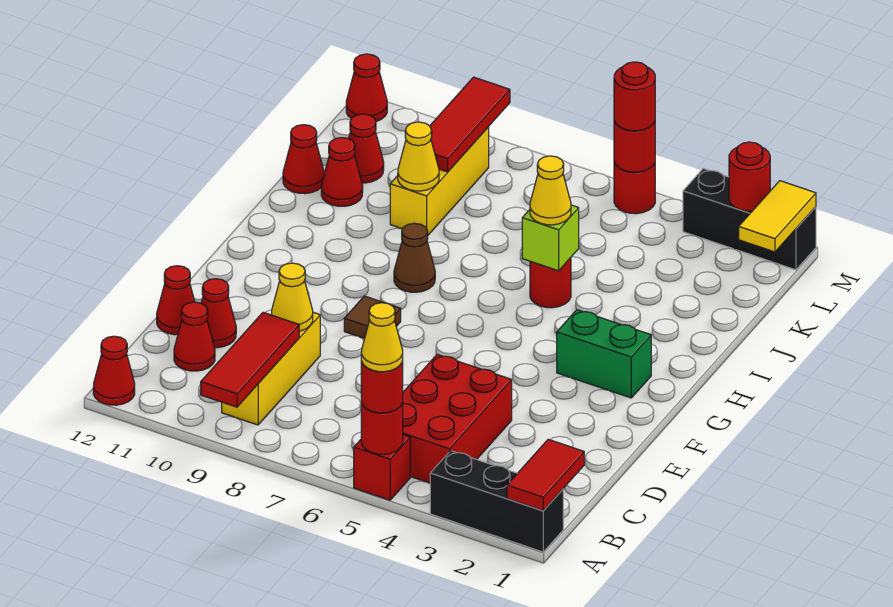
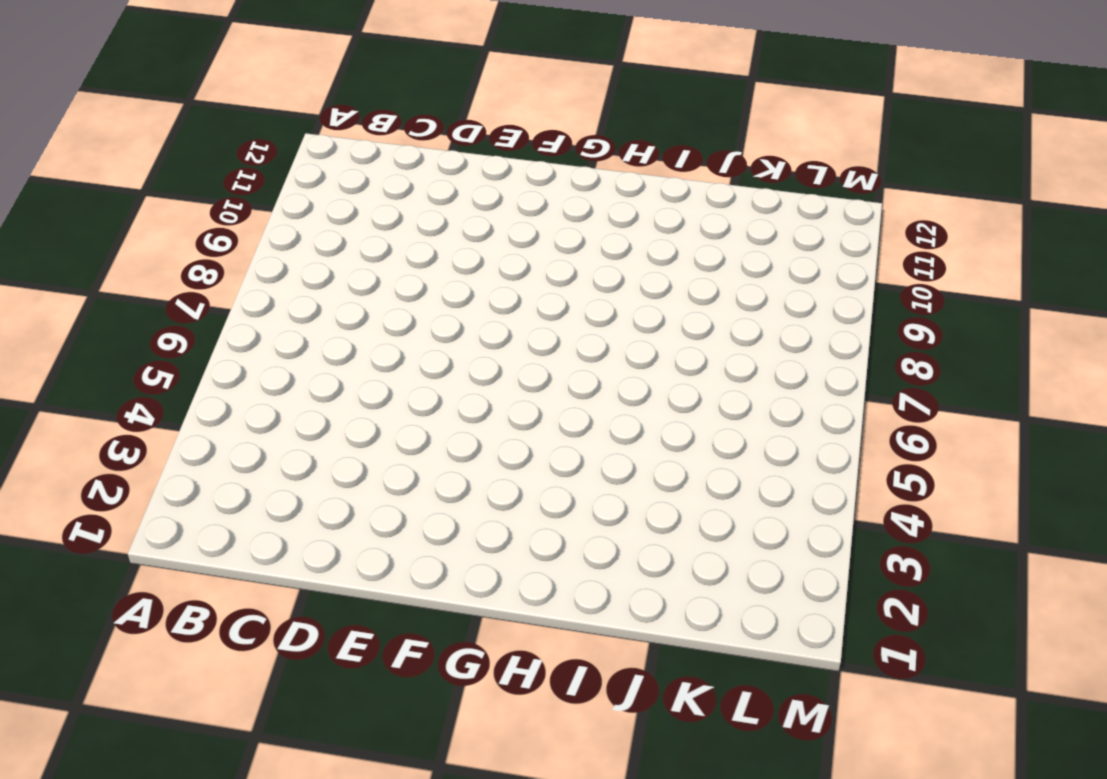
none -> black 1x3 brick [430,451,563,552]
none -> red 1x1 brick [354,435,410,500]
none -> red 1x1 cone [93,336,135,405]
none -> red 2x3 brick [402,354,512,483]

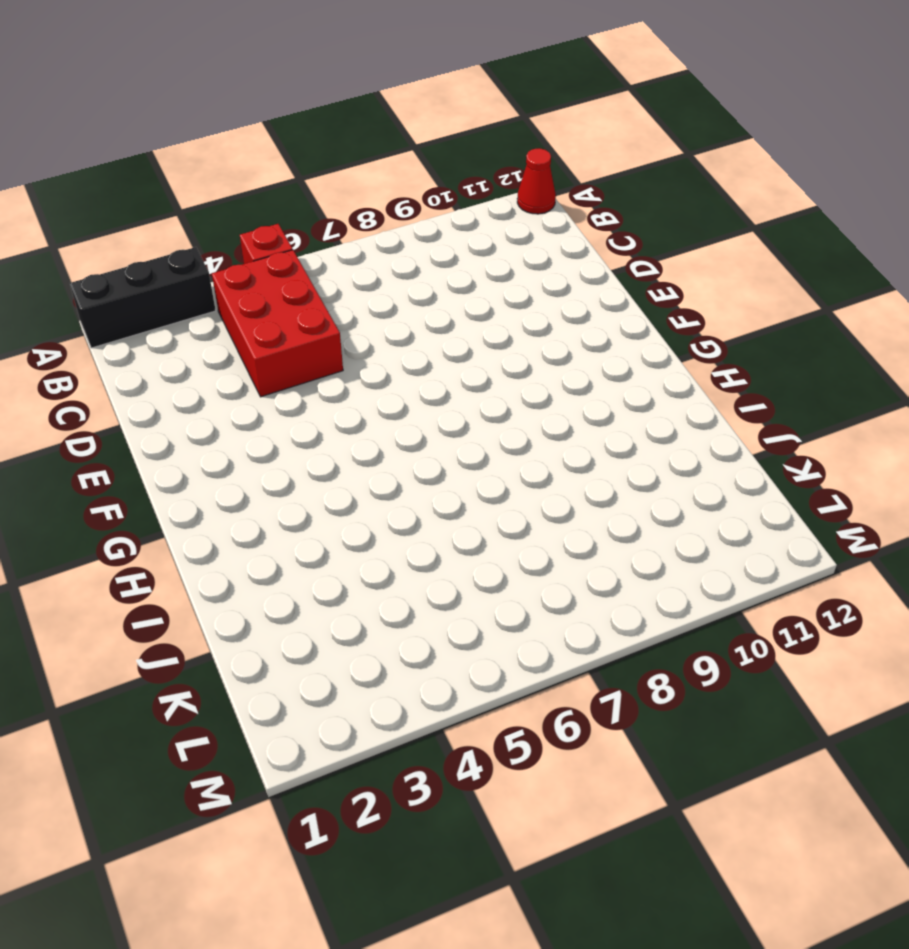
none -> yellow 1x3 brick [222,312,320,425]
none -> red 1x1 cone [174,302,215,371]
none -> red 1x1 cone [201,279,236,348]
none -> red 1x1 cone [157,266,195,335]

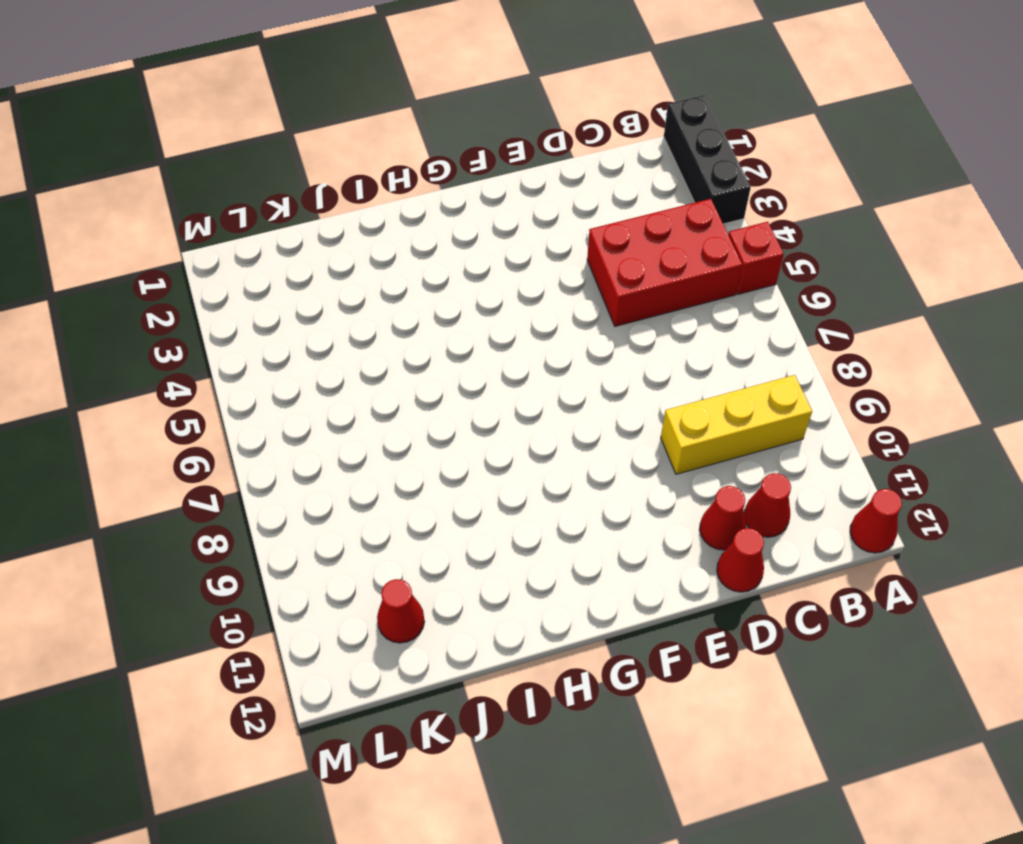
none -> brown 1x1 tile [344,296,401,339]
none -> green 1x2 brick [557,310,651,398]
none -> brown 1x1 cone [394,223,435,292]
none -> red 1x1 round brick [530,258,571,308]

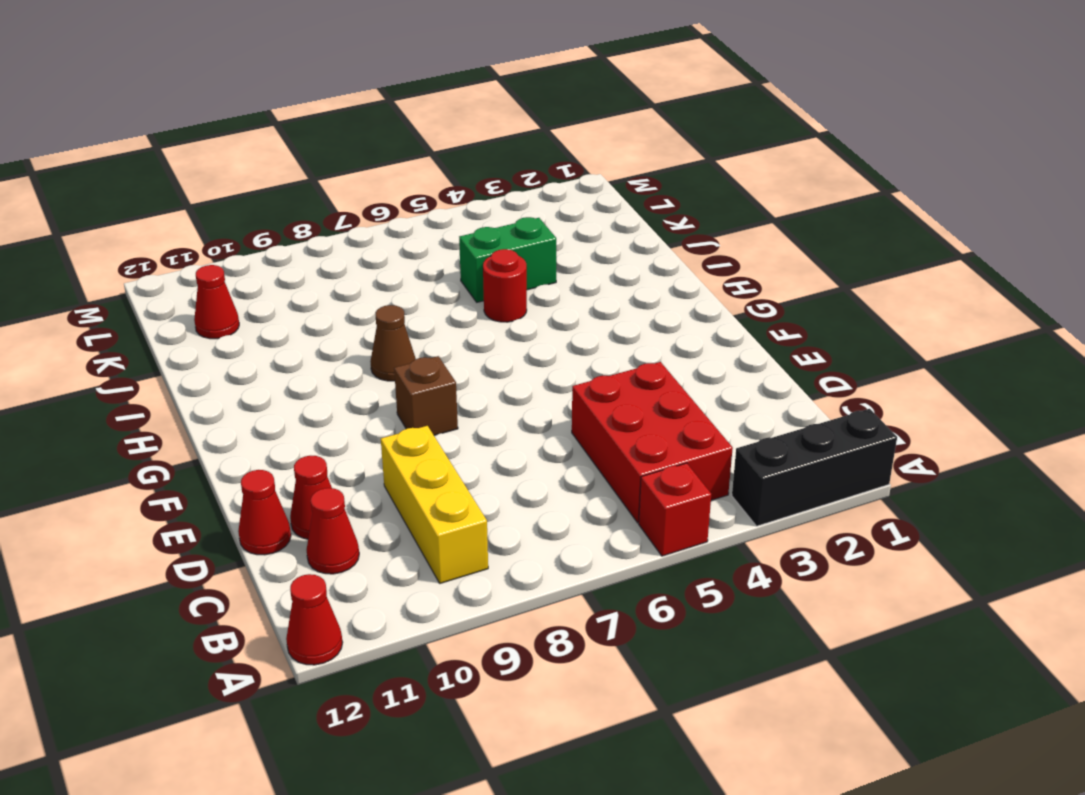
brown 1x1 brick [394,356,458,435] -> brown 1x1 tile [344,296,401,339]
green 1x2 brick [459,217,556,302] -> green 1x2 brick moved to [557,310,651,398]
none -> yellow 1x3 brick [390,127,489,235]
none -> red 1x1 cone [321,138,363,206]
none -> red 1x1 cone [283,125,324,194]
none -> black 1x3 brick [683,169,816,270]

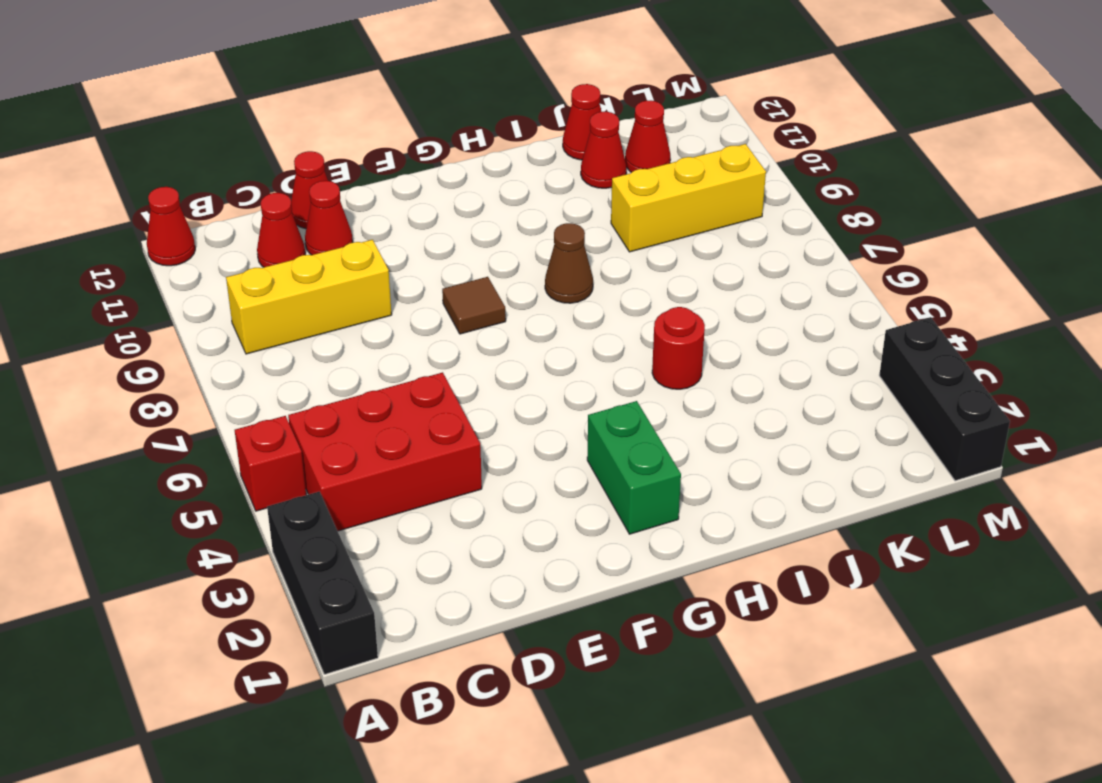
none -> red 1x1 round brick [614,162,655,214]
none -> red 1x1 cone [346,54,387,122]
none -> red 1x2 tile [507,439,584,511]
none -> red 1x1 round brick [361,403,403,454]

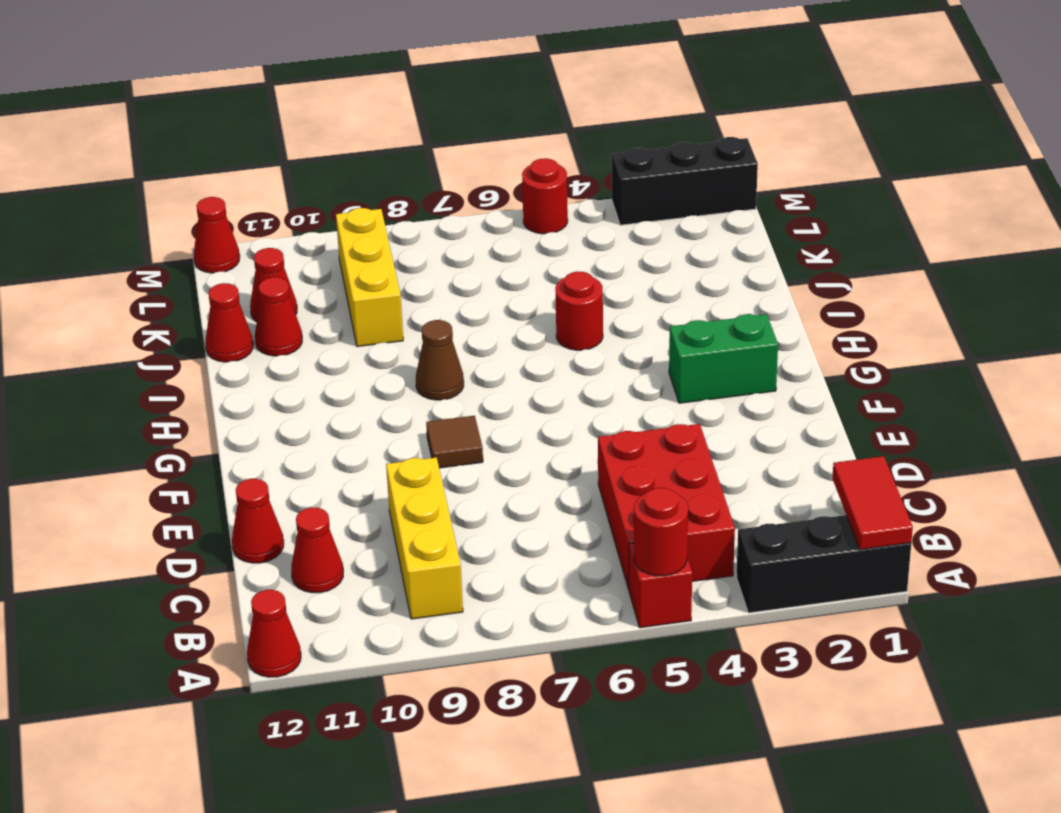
none -> red 1x1 cone [201,279,236,348]
none -> red 1x3 tile [201,312,299,407]
none -> yellow 1x1 cone [271,263,313,331]
none -> lime 1x1 brick [522,205,579,271]

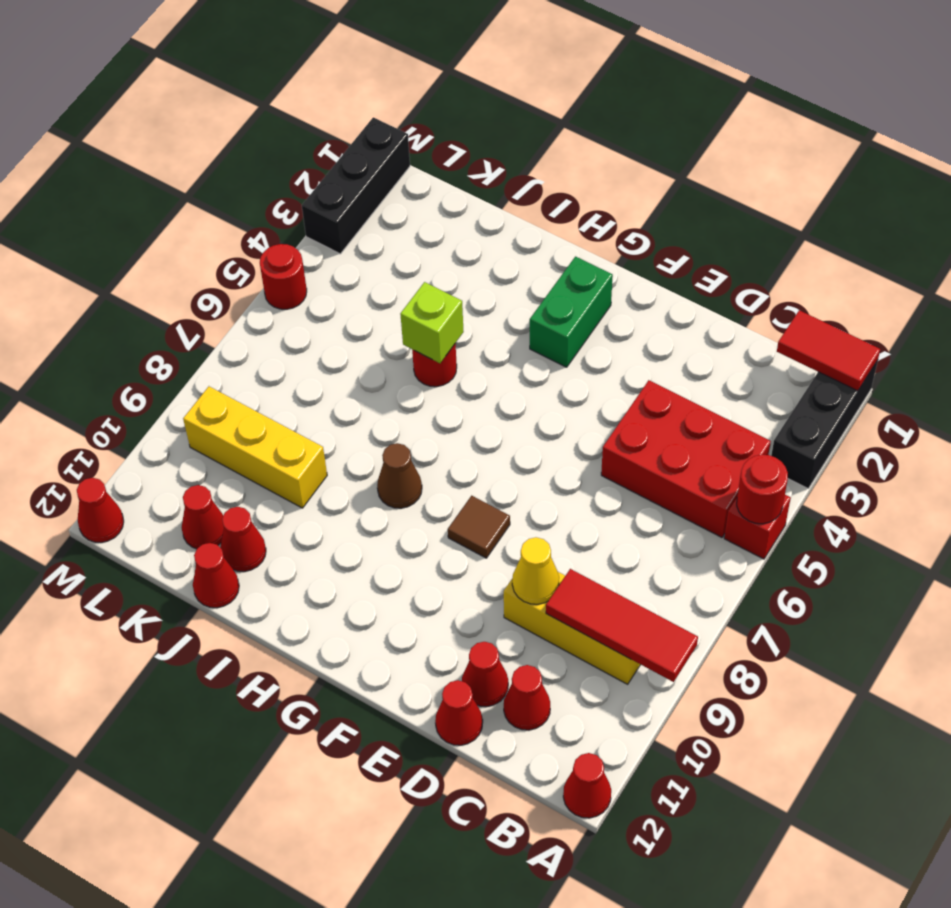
none -> yellow 1x1 cone [398,122,439,191]
none -> red 1x3 tile [430,77,510,172]
none -> yellow 1x2 tile [739,181,816,252]
none -> red 1x1 round brick [729,142,770,211]

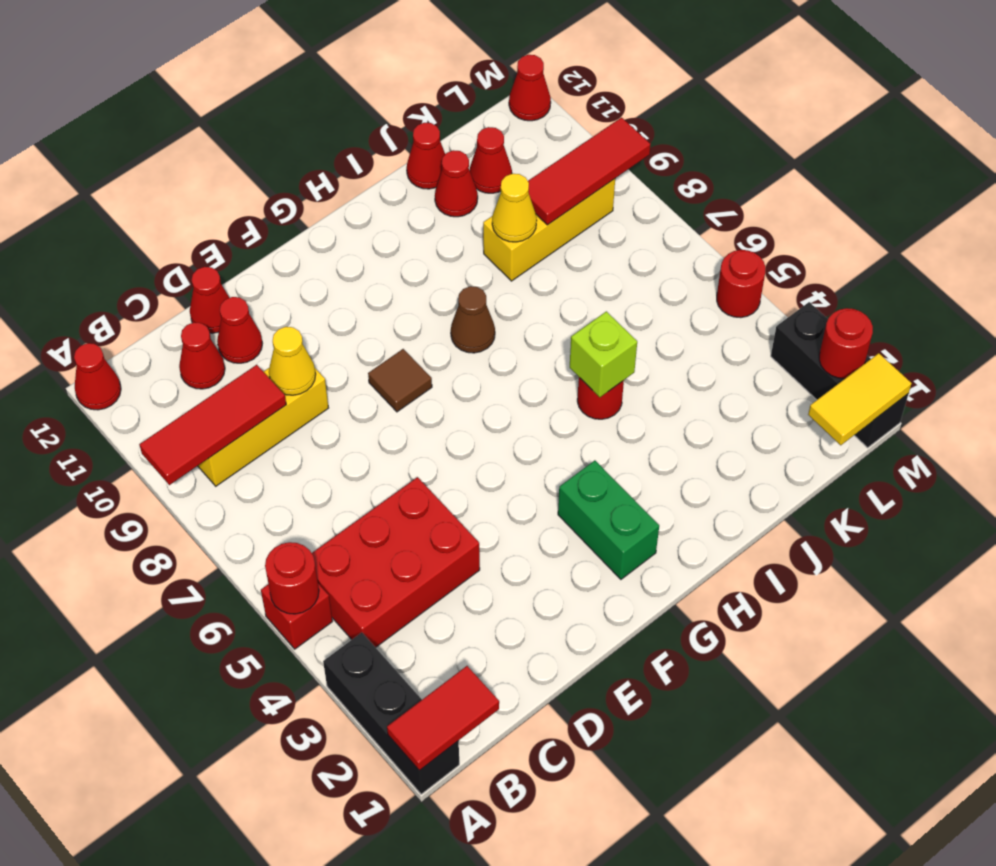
none -> red 1x1 round brick [614,121,655,172]
none -> red 1x1 round brick [361,361,403,413]
none -> yellow 1x1 cone [530,156,571,225]
none -> red 1x1 round brick [614,62,655,131]

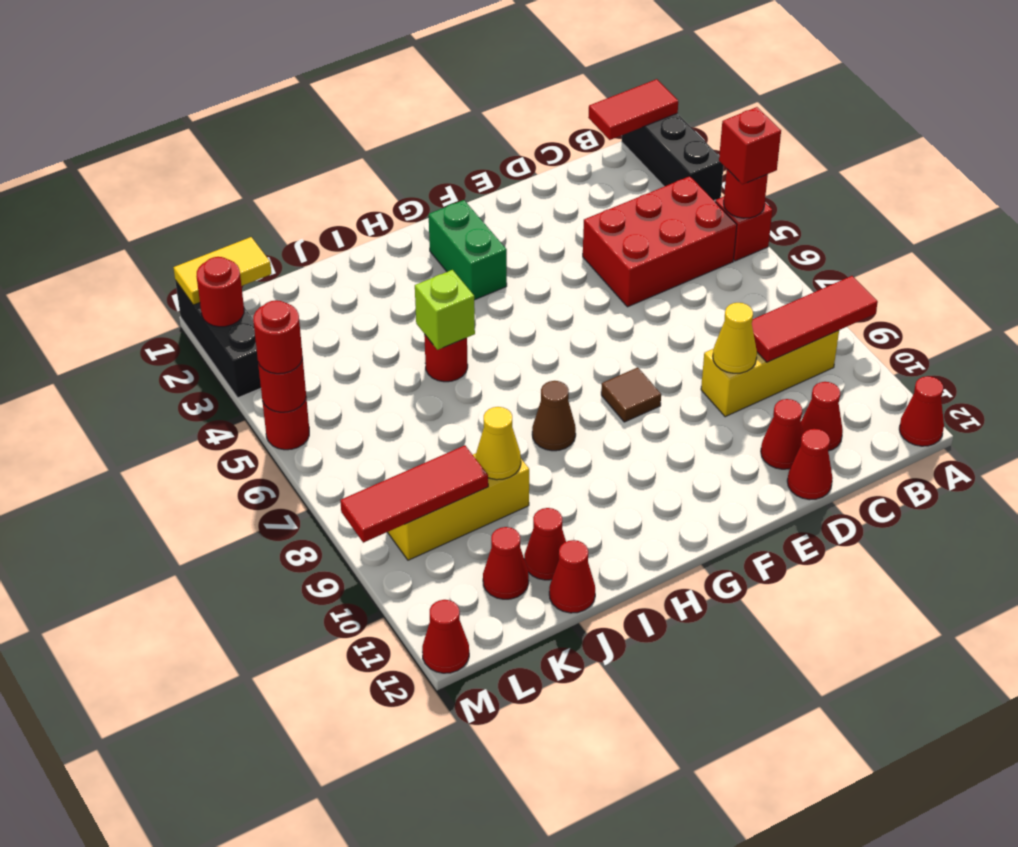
red 1x1 brick [719,107,781,184] -> red 1x1 round brick [361,361,403,413]
none -> yellow 1x1 cone [530,156,571,225]
none -> yellow 1x1 cone [361,303,403,372]

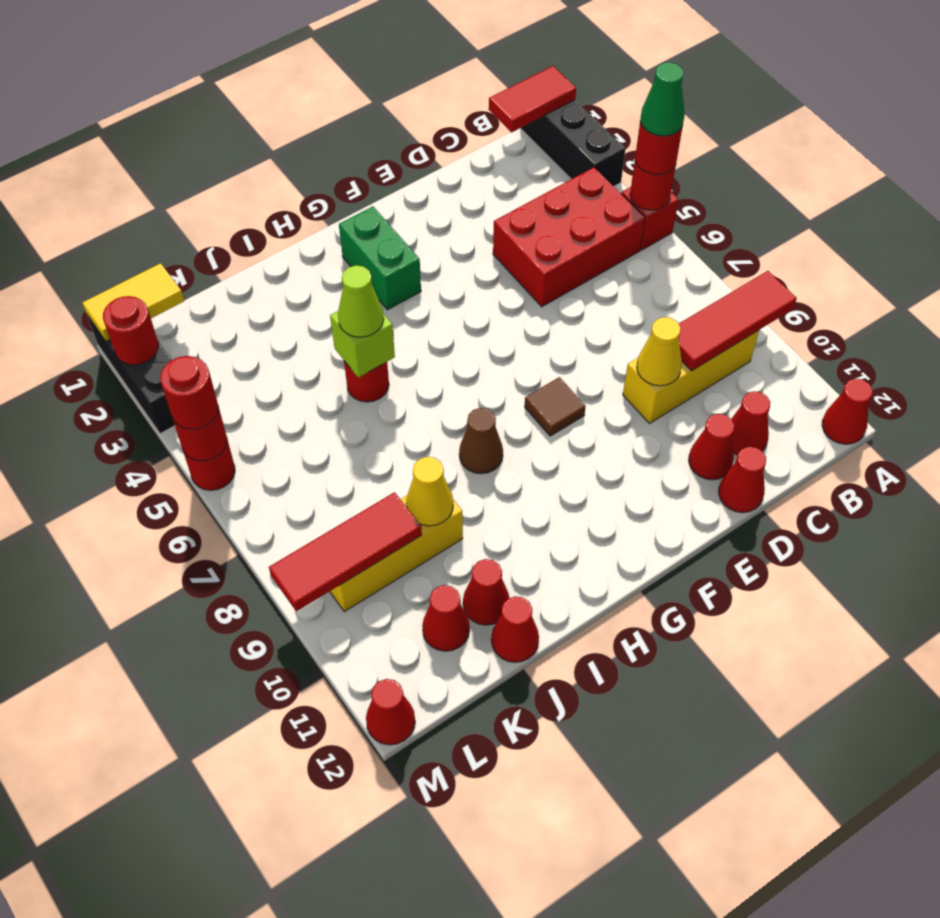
green 1x1 cone [640,62,685,136] -> yellow 1x1 cone [361,303,403,372]
lime 1x1 cone [338,265,384,337] -> yellow 1x1 cone [530,156,571,225]

